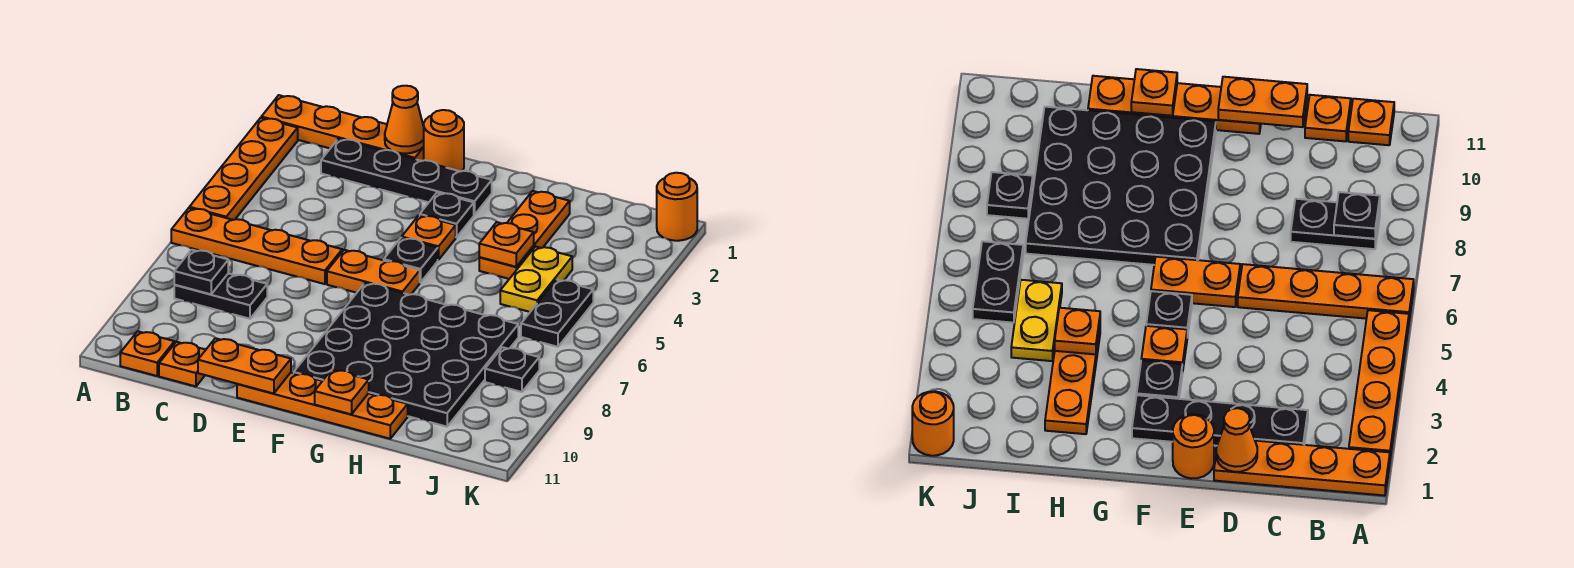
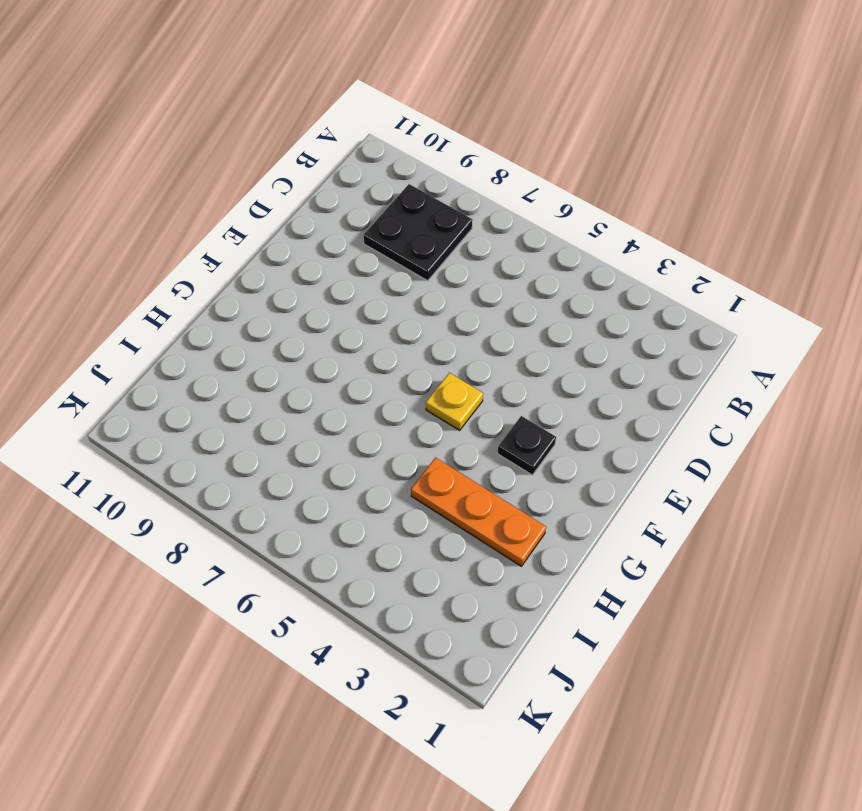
black 2x2 plate [363,184,472,281] -> black 1x2 plate [174,273,267,319]
yellow 1x1 plate [426,373,483,430] -> black 1x1 plate [384,238,438,282]
none -> orange 1x4 plate [261,95,424,161]
none -> orange 1x4 plate [189,118,298,220]
none -> orange 1x4 plate [171,208,342,284]

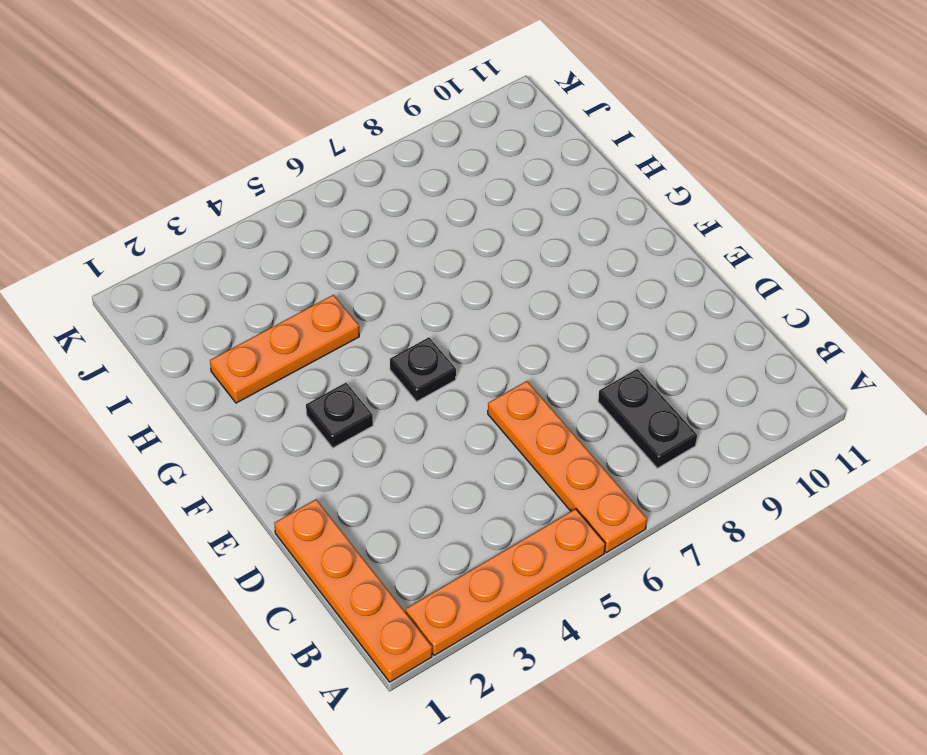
none -> orange 1x1 plate [120,331,174,376]
none -> black 1x4 plate [321,139,492,215]
none -> orange 1x1 plate [159,342,205,386]

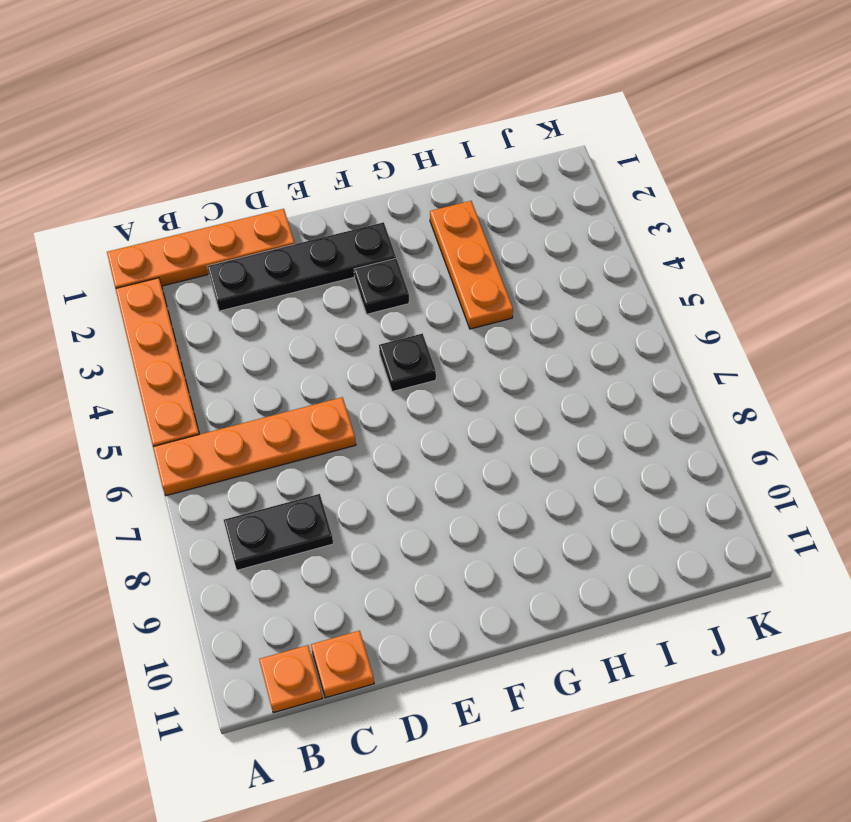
none -> orange 1x1 round brick [424,110,464,171]
none -> orange 1x2 plate [327,250,420,295]
none -> orange 1x4 plate [237,373,408,439]

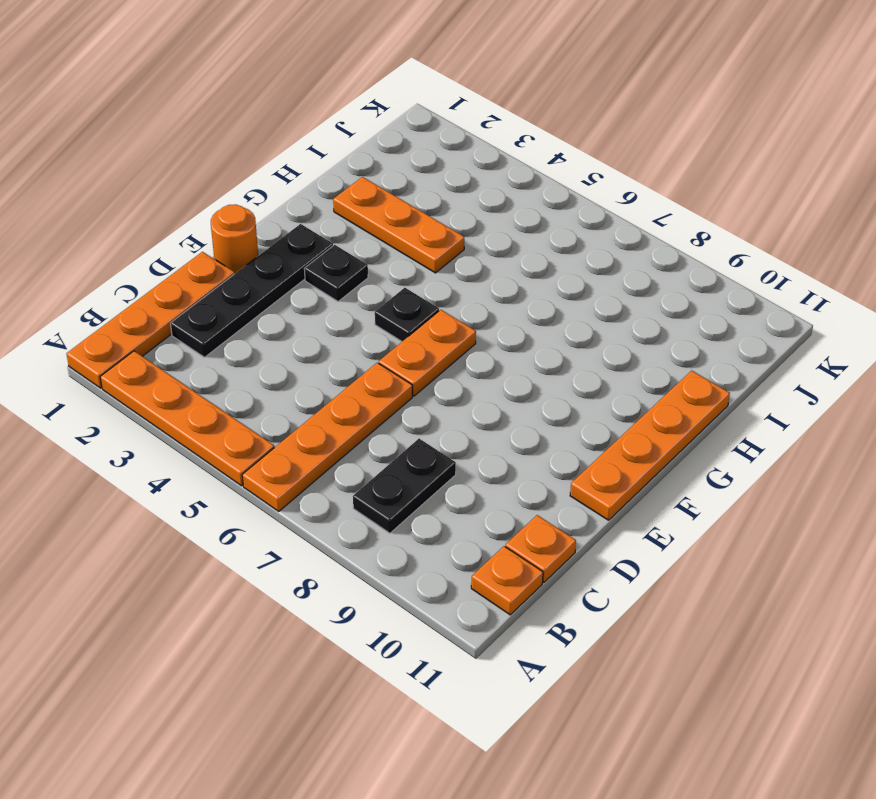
none -> orange 1x1 plate [402,215,456,260]
none -> black 4x4 plate [294,283,518,427]
none -> yellow 1x2 plate [500,247,572,312]

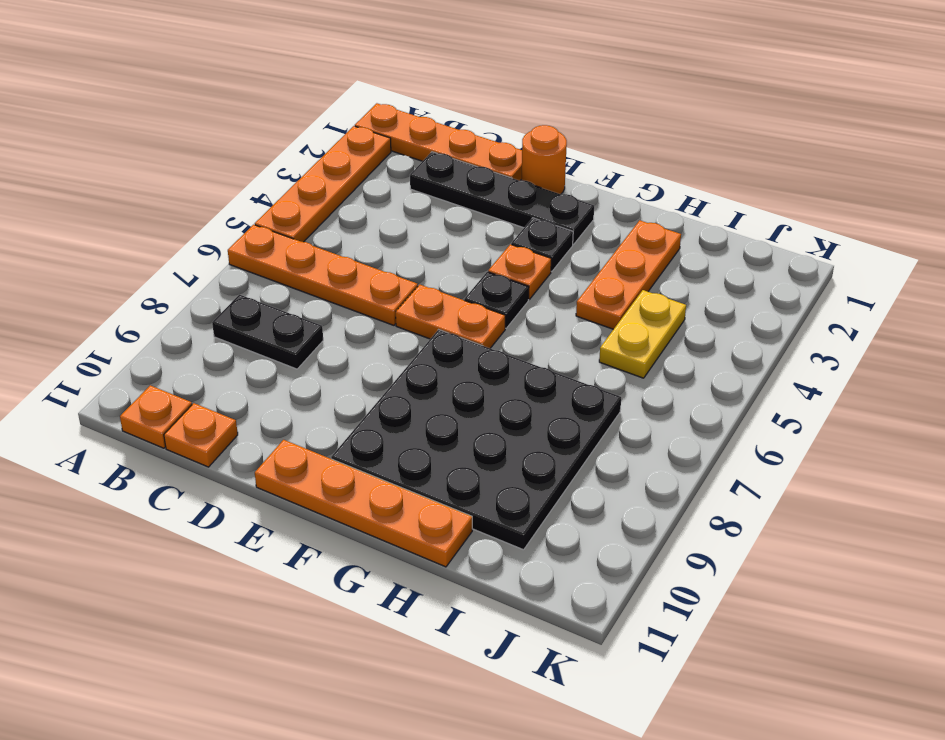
none -> black 1x2 plate [521,280,593,347]
none -> black 1x1 plate [485,347,539,392]
none -> orange 1x1 round brick [657,173,697,241]

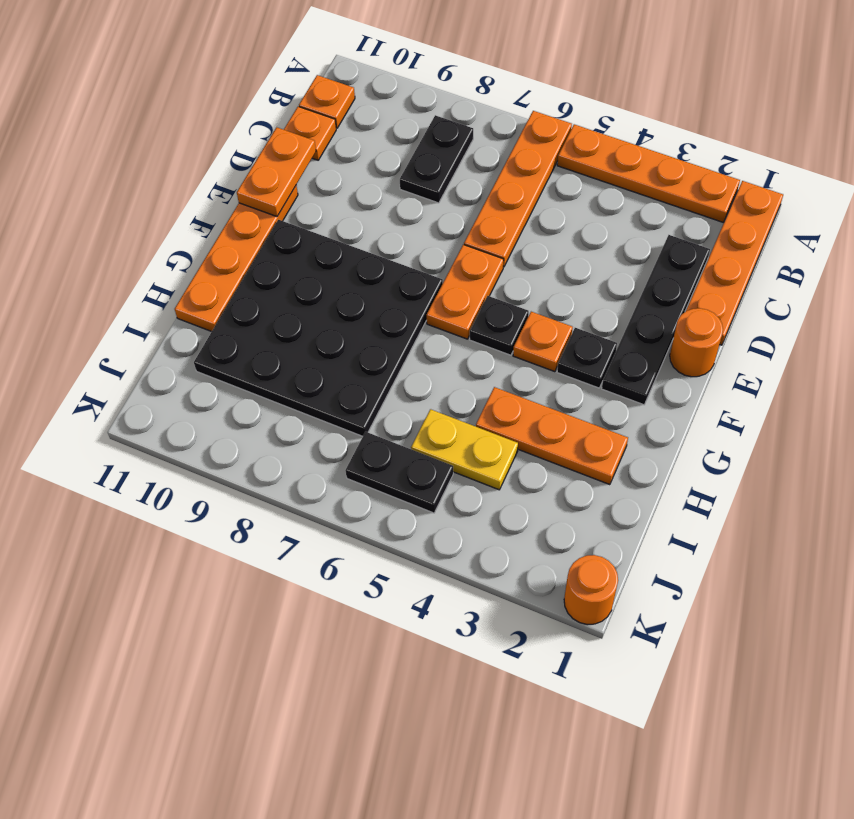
none -> black 1x1 plate [485,347,539,392]
none -> black 1x1 plate [174,250,228,294]
none -> orange 1x1 cone [385,86,424,153]

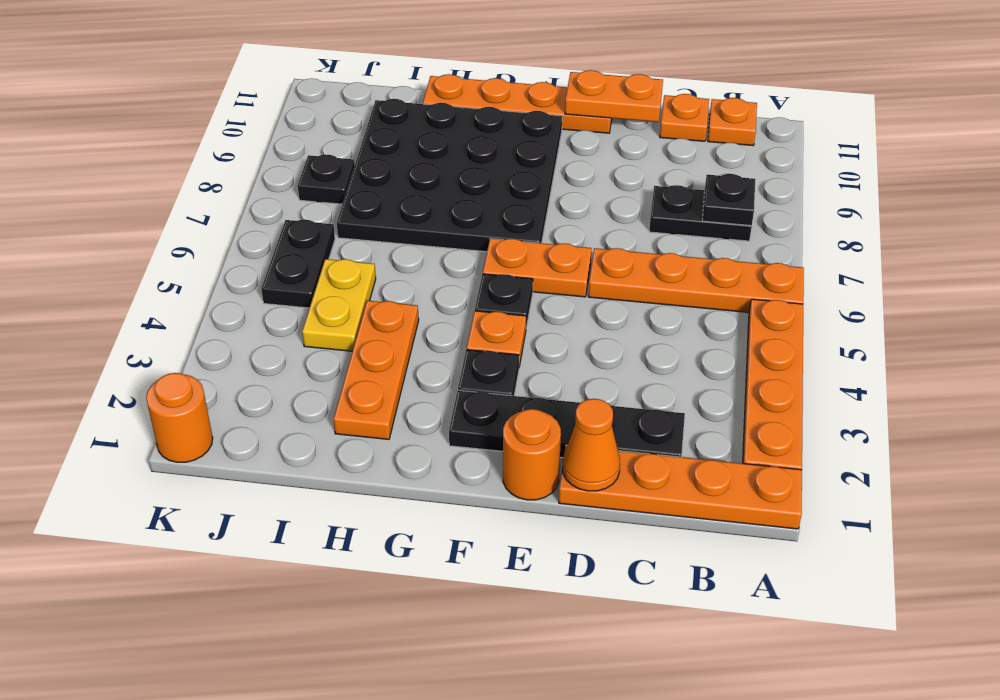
none -> orange 1x1 plate [315,370,369,414]
none -> orange 1x1 plate [479,222,534,267]

